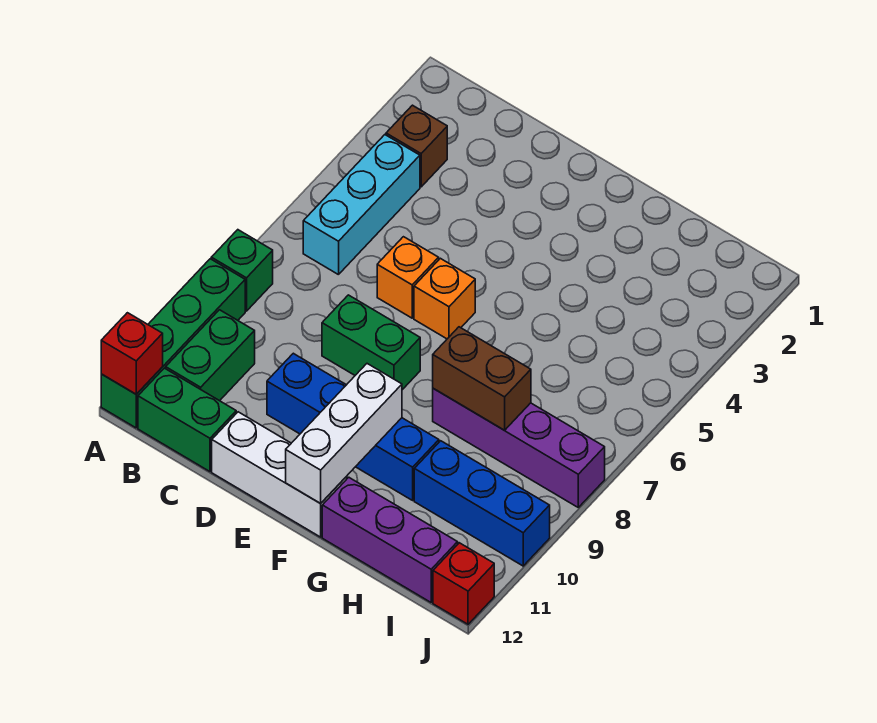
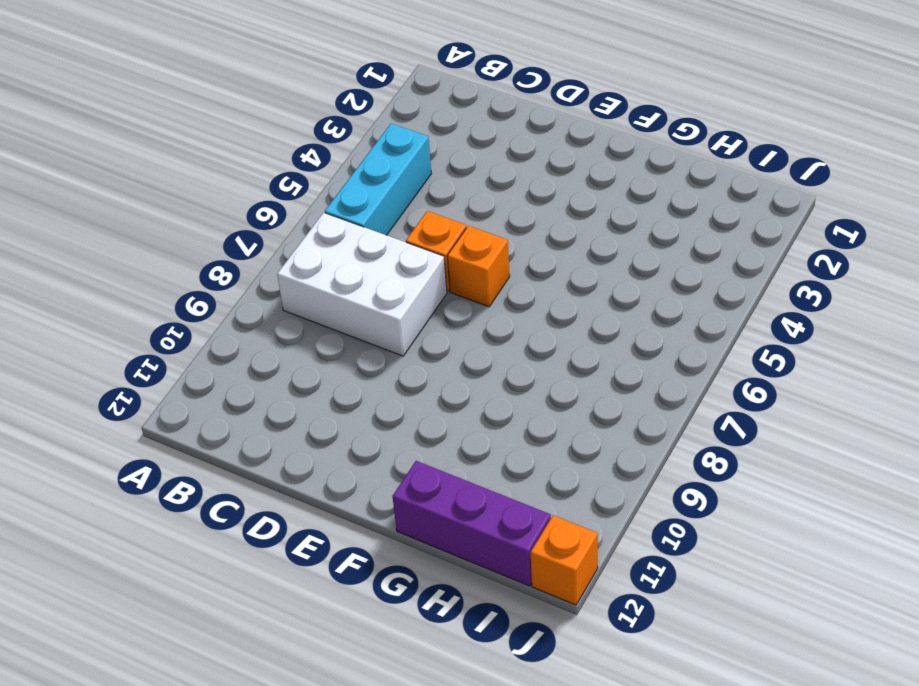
white 2x3 brick [277,213,447,356] -> green 1x2 brick [322,295,420,390]
orange 1x1 brick [531,515,598,605] -> red 1x1 brick [433,543,494,624]
none -> green 1x1 brick [211,230,273,311]
none -> green 1x4 brick [101,259,245,428]
none -> brown 1x1 brick [386,105,447,187]

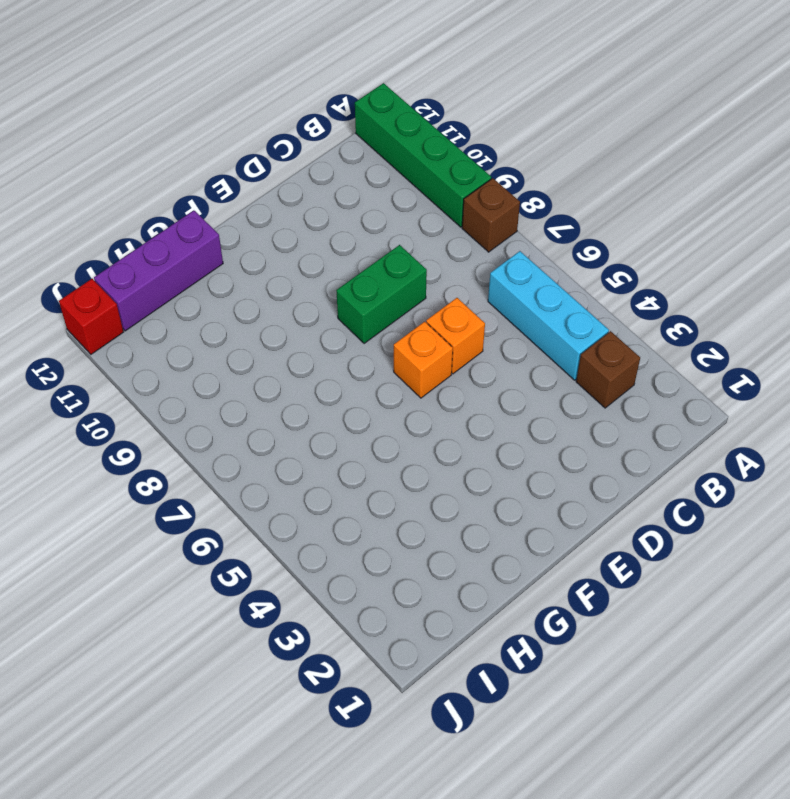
brown 1x1 brick [462,178,520,252] -> green 1x1 brick [211,230,273,311]
none -> green 1x2 brick [166,310,255,401]
none -> green 1x2 brick [138,368,236,472]
none -> blue 1x4 brick [267,353,439,500]

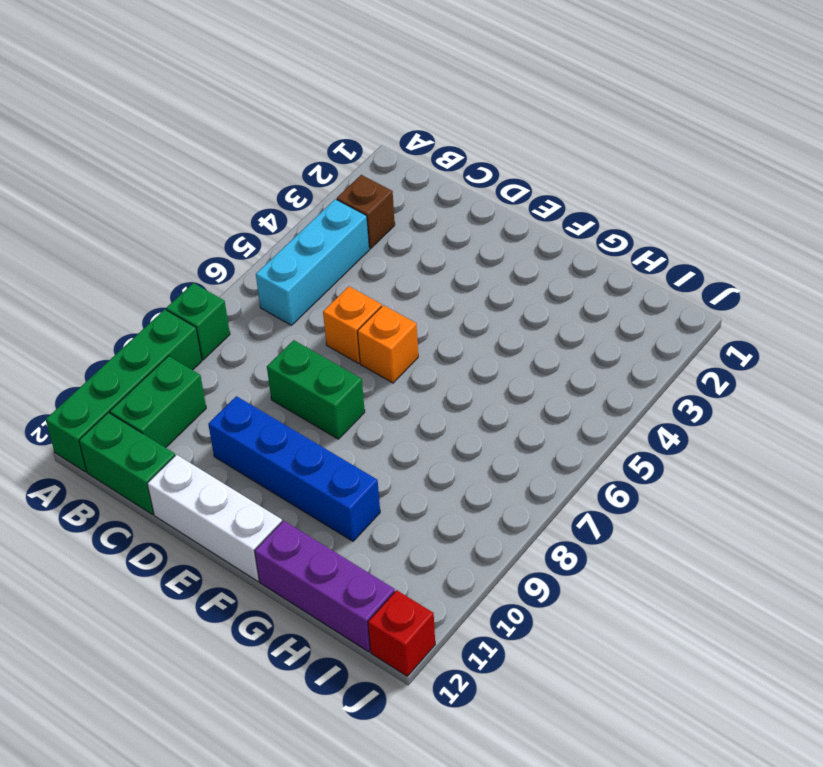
none -> purple 1x4 brick [433,388,605,507]
none -> blue 1x3 brick [414,441,550,566]
none -> red 1x1 brick [101,313,163,394]

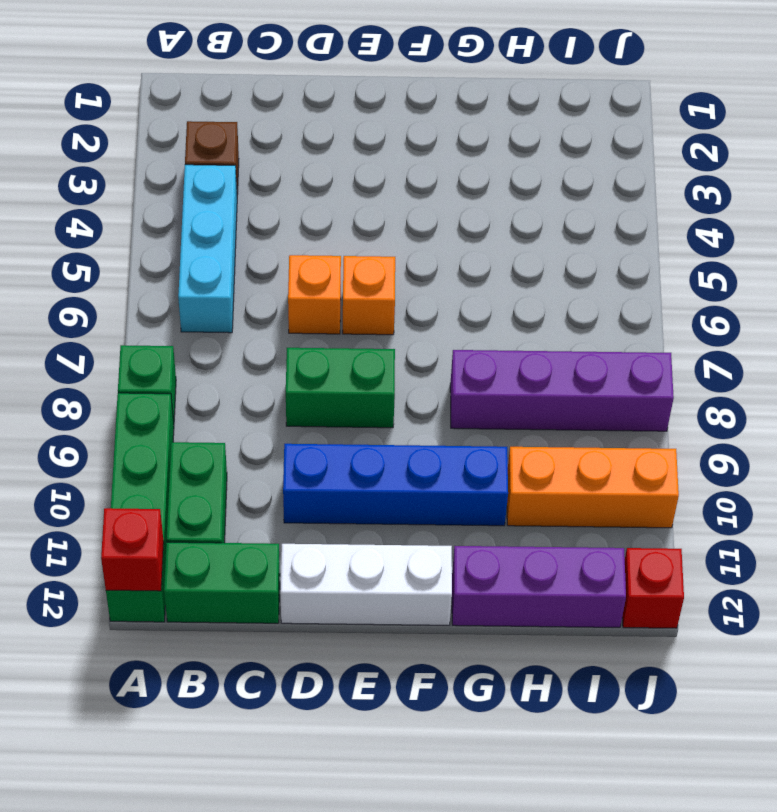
orange 1x3 brick [507,447,679,528] -> blue 1x3 brick [414,441,550,566]
none -> white 1x3 brick [286,364,402,504]
none -> brown 1x2 brick [433,327,531,430]

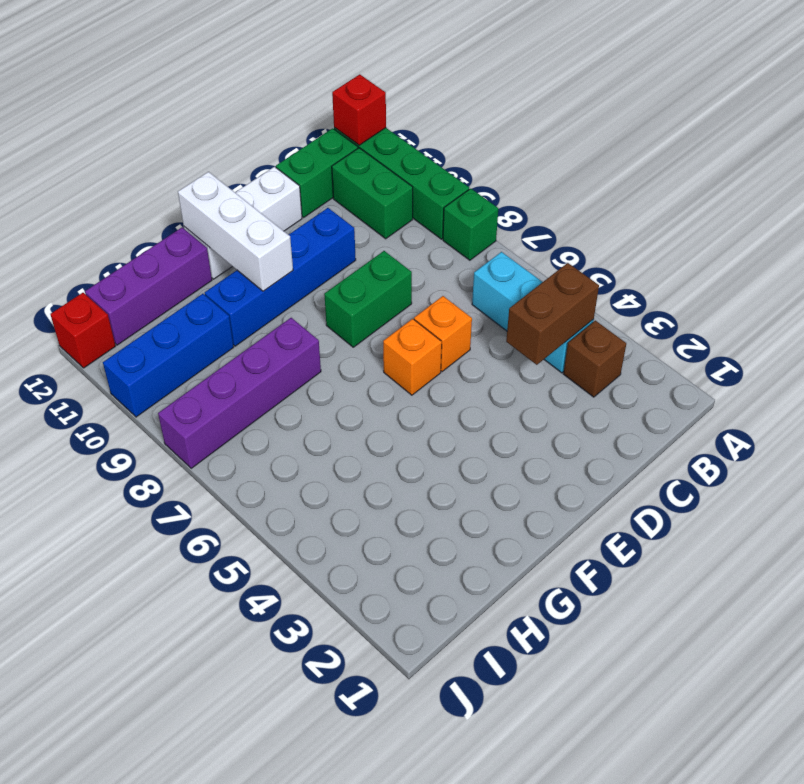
brown 1x2 brick [506,263,599,365] -> brown 1x2 brick moved to [433,327,531,430]

